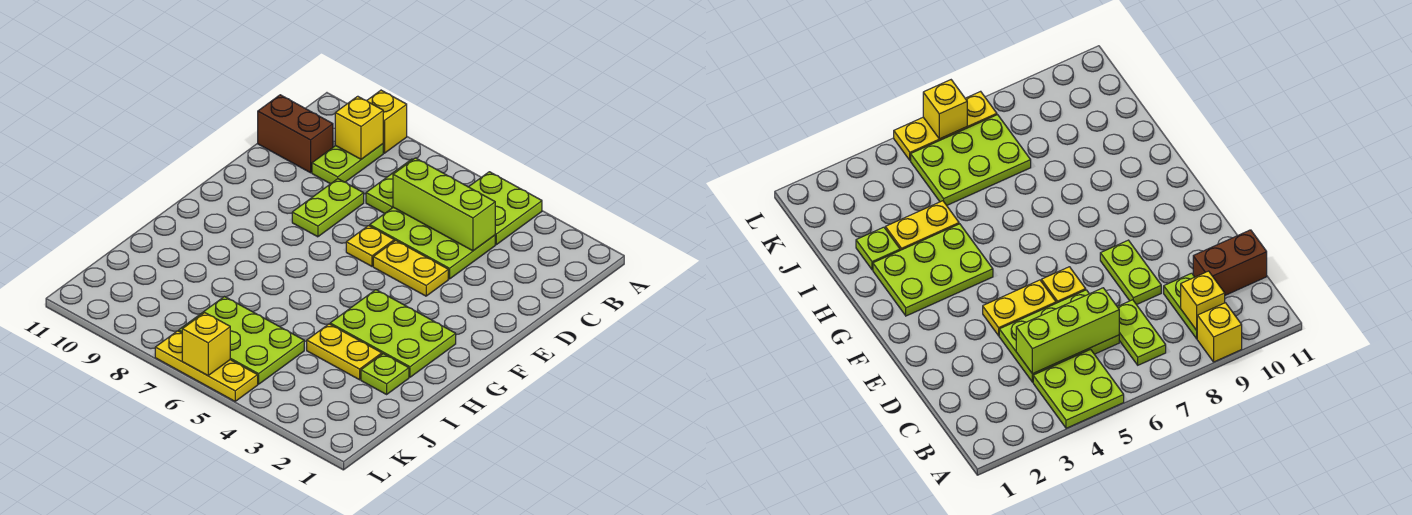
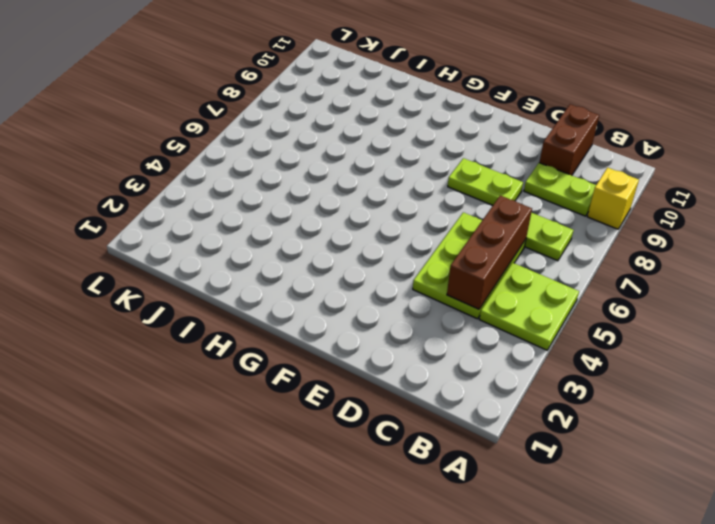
brown 1x3 brick [447,195,532,309] -> lime 1x3 brick [393,158,495,251]
none -> yellow 1x2 plate [373,240,448,296]
none -> yellow 1x1 plate [346,226,394,266]
none -> lime 2x3 plate [330,290,456,377]

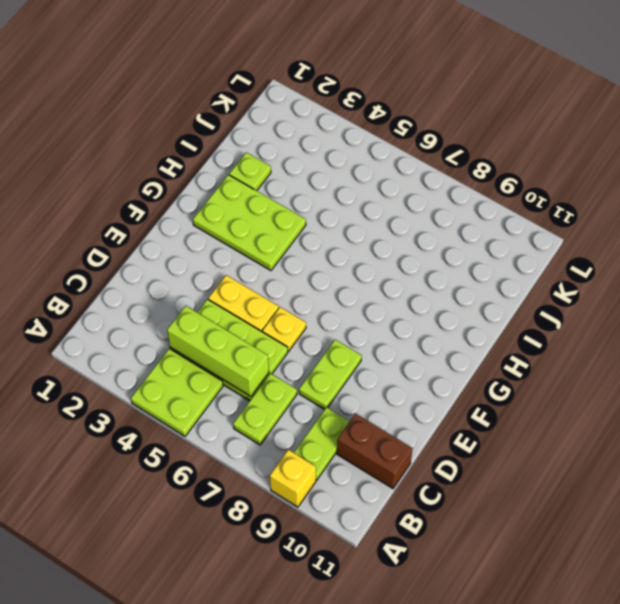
none -> yellow 1x2 plate [307,324,382,380]
none -> lime 2x3 plate [179,297,304,384]
none -> yellow 1x3 plate [155,331,258,401]

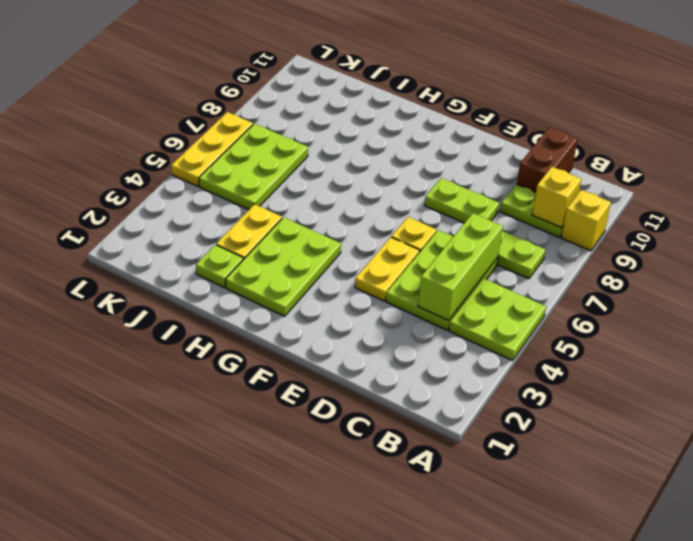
none -> yellow 1x1 brick [182,313,230,376]

